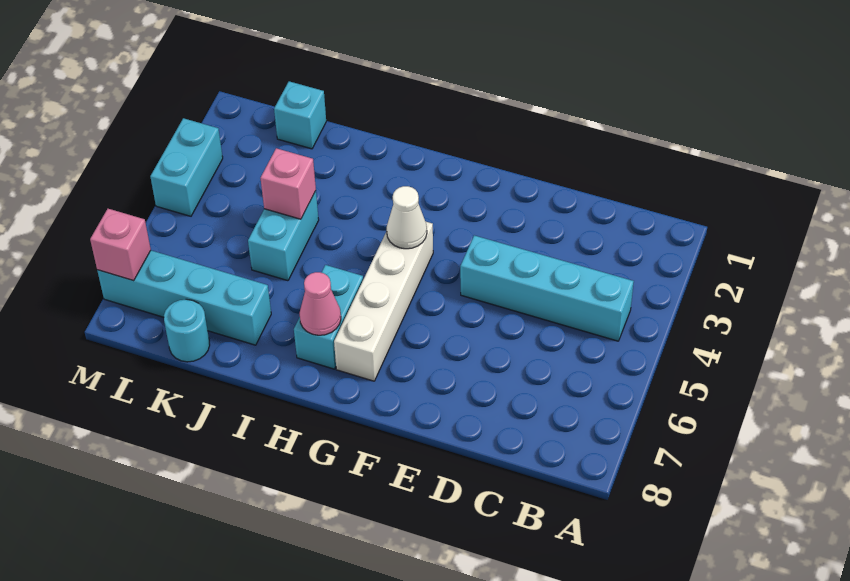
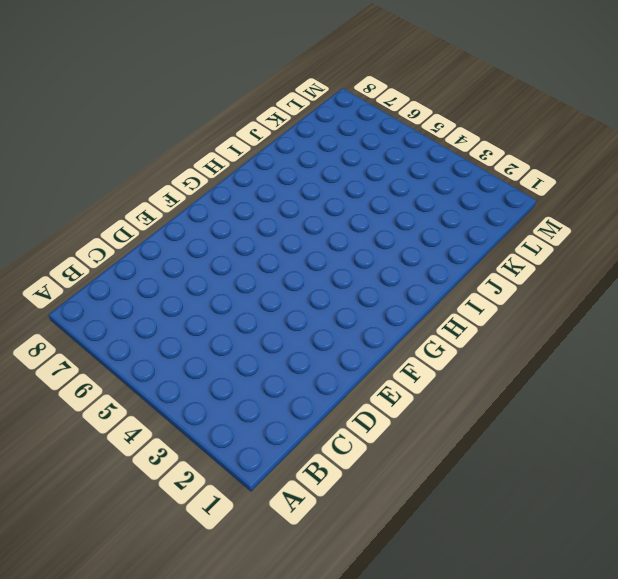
none -> cyan 1x4 brick [460,235,634,341]
none -> white 1x4 brick [334,222,433,381]
none -> cyan 1x2 brick [294,265,363,369]

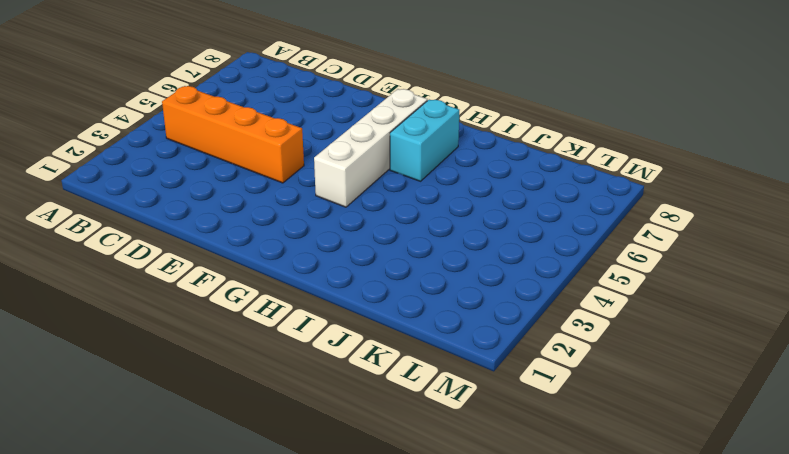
orange 1x4 brick [162,86,304,183] -> cyan 1x4 brick [460,235,634,341]
none -> cyan 1x2 brick [248,191,319,281]
none -> cyan 1x4 brick [97,251,271,345]
none -> cyan 1x1 brick [274,81,326,149]

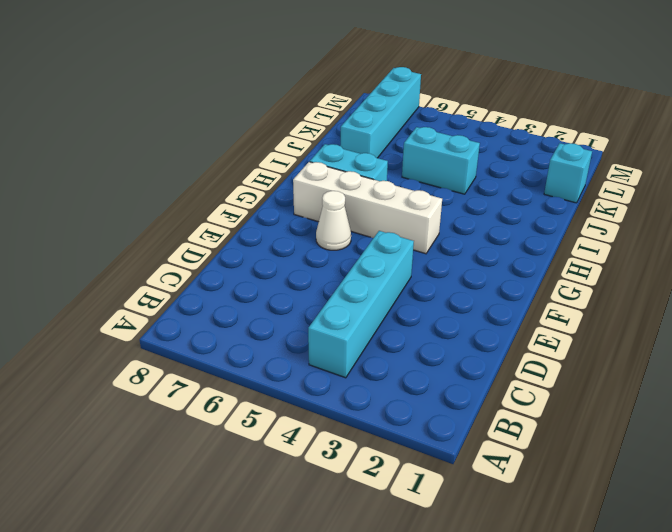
white 1x1 cone [316,191,351,250] -> white 1x1 cone moved to [387,186,427,249]
none -> cyan 1x1 round brick [164,299,210,362]
none -> cyan 1x2 brick [150,118,223,216]
none -> pink 1x1 cone [299,272,341,335]

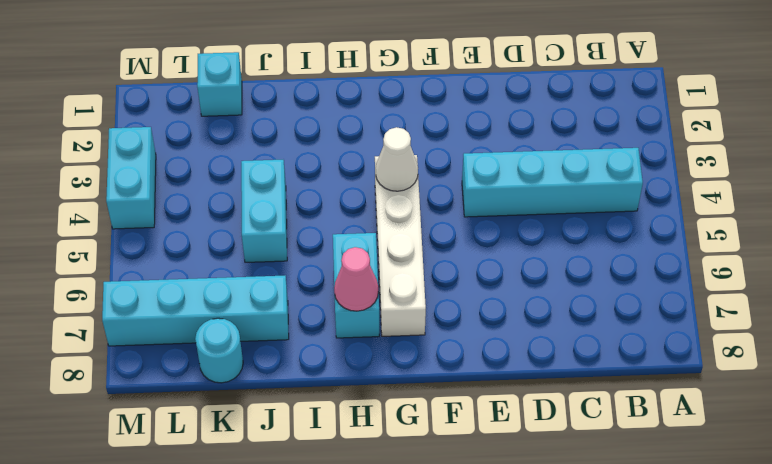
none -> pink 1x1 brick [261,148,316,219]
none -> pink 1x1 brick [90,209,151,281]

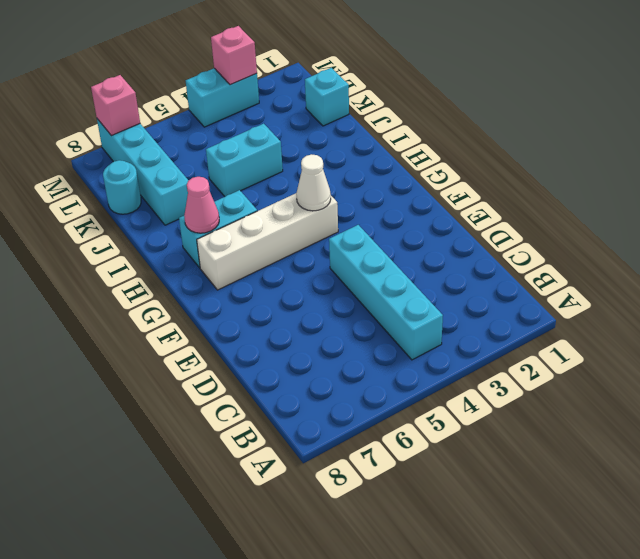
pink 1x1 brick [211,26,257,85] -> pink 1x1 brick moved to [261,148,316,219]

